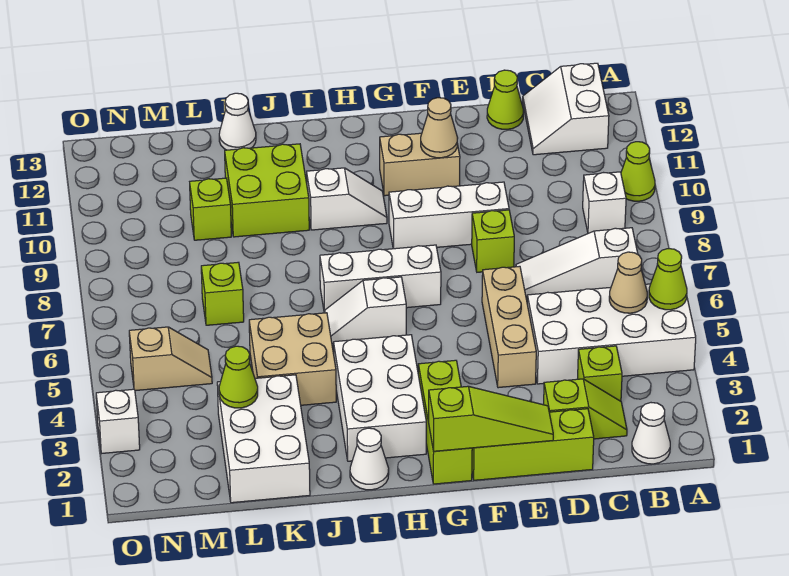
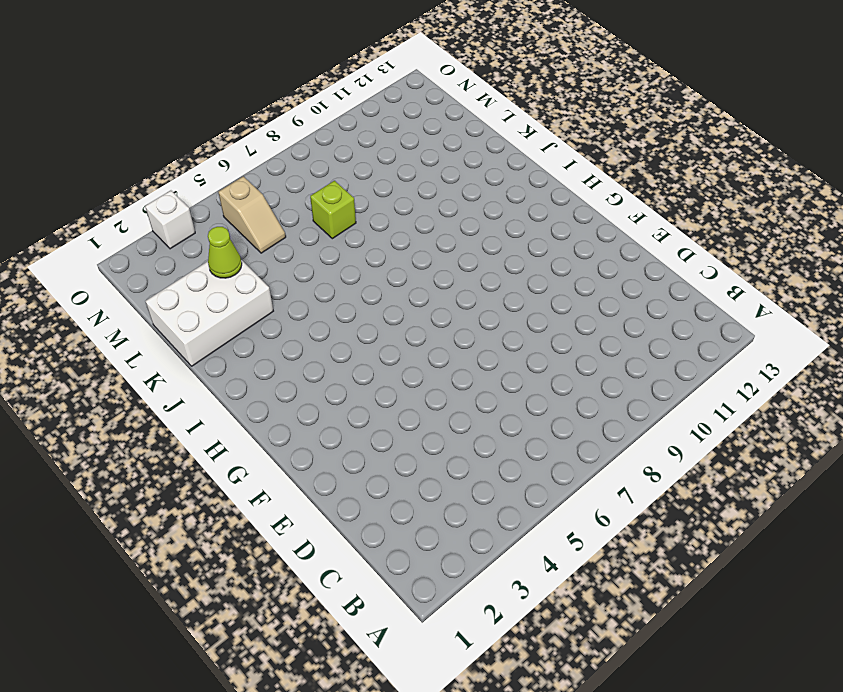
none -> white 2x4 brick [527,284,696,384]
none -> lime 1x1 cone [621,142,655,201]
none -> white 1x1 cone [632,403,670,464]
none -> white 1x3 slope [516,228,638,297]

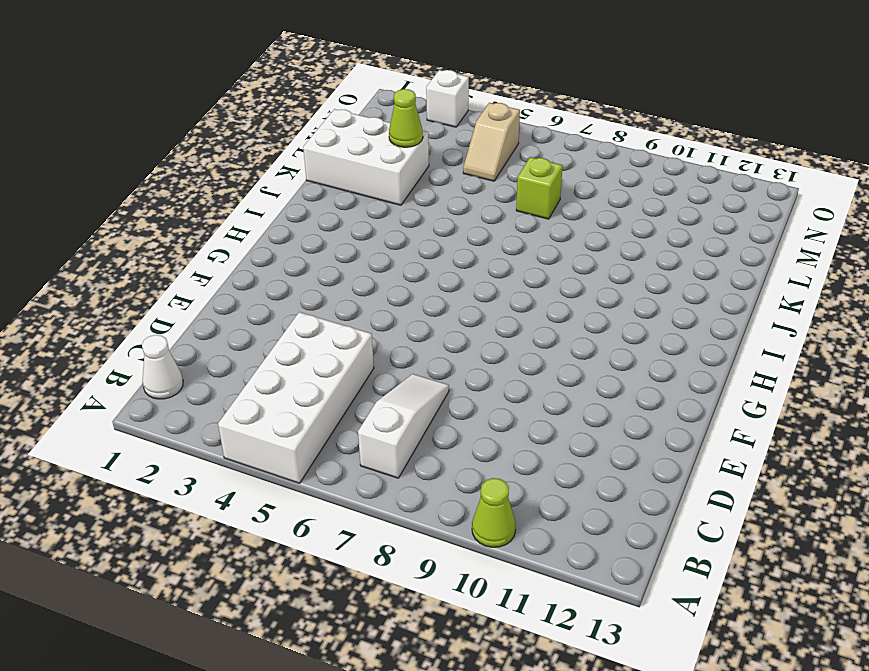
none -> white 1x1 brick [583,172,626,233]
none -> white 2x2 slope [523,63,609,155]
none -> lime 1x2 slope [544,379,627,439]
none -> lime 1x1 brick [578,346,622,401]

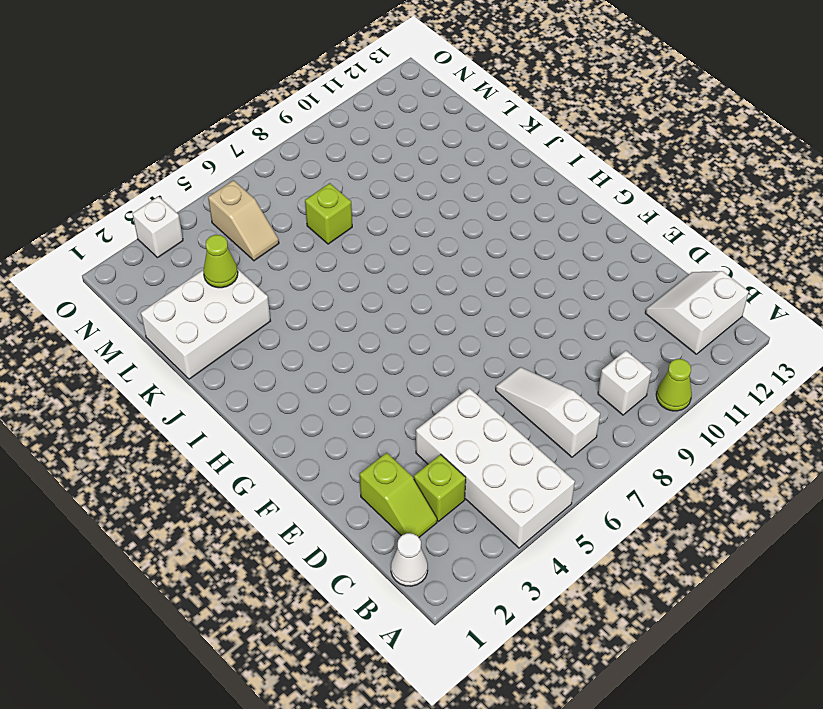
none -> lime 1x3 brick [472,409,594,480]
none -> lime 1x1 cone [487,70,523,129]
none -> tan 1x3 brick [482,266,536,388]
none -> lime 1x1 brick [472,210,514,272]

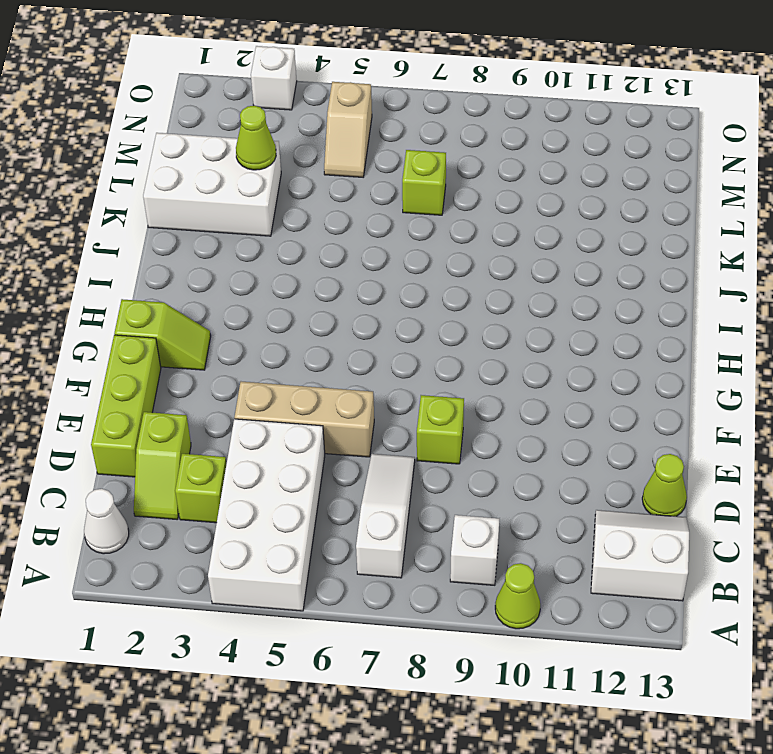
lime 1x2 slope [114,299,211,370] -> lime 1x3 brick [418,360,472,484]
none -> white 1x3 brick [389,182,509,249]
none -> tan 1x2 brick [380,133,460,196]
none -> white 1x3 brick [320,245,441,313]
none -> white 2x3 brick [334,335,426,461]

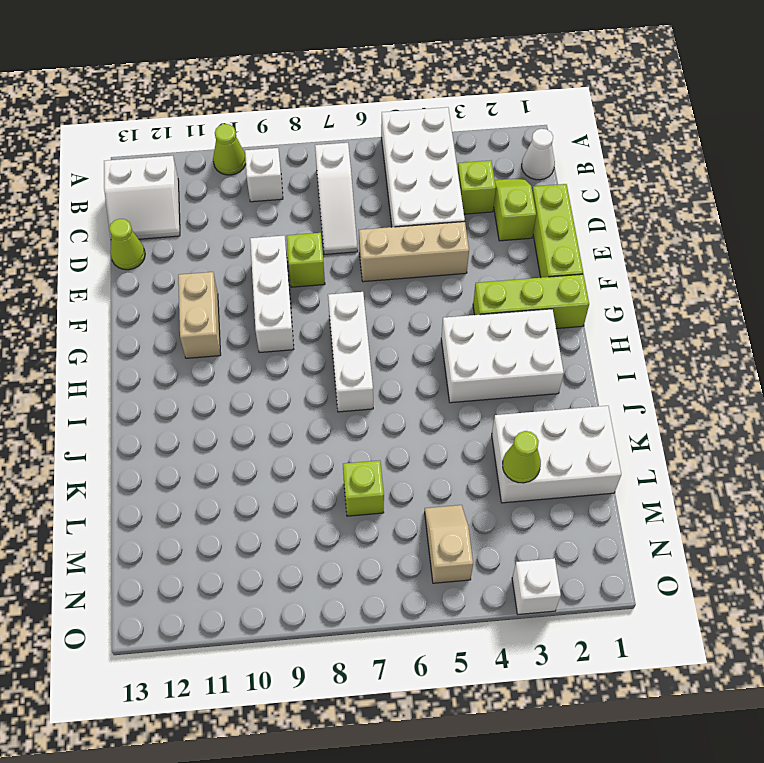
none -> white 1x2 slope [325,277,406,343]
none -> white 1x2 slope [307,168,387,230]
none -> white 1x1 cone [350,428,389,490]
none -> tan 2x2 brick [249,313,336,405]

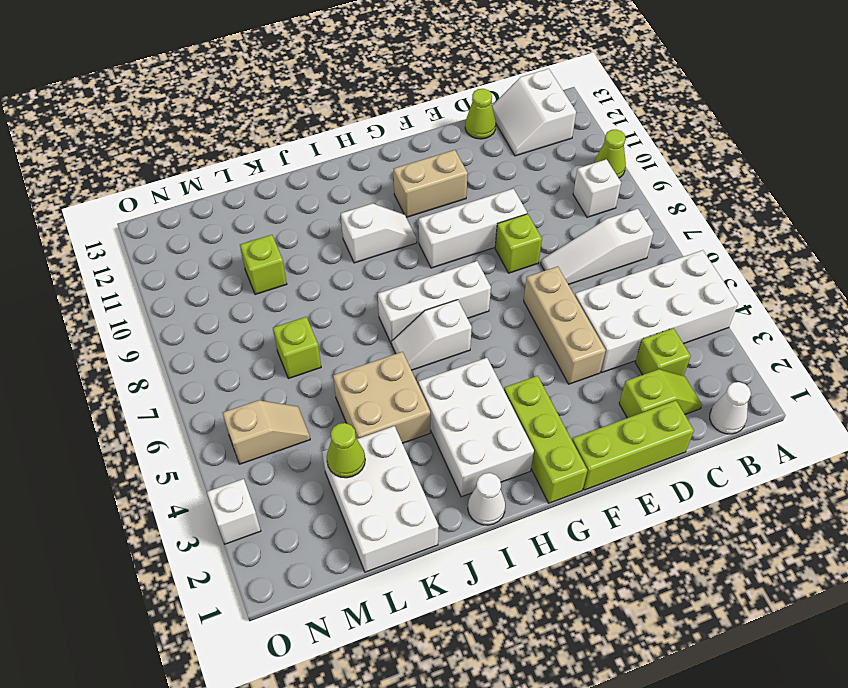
none -> lime 2x2 brick [225,144,309,237]
none -> white 1x1 cone [219,93,256,150]
none -> lime 1x1 cone [649,249,687,310]
none -> tan 1x1 cone [609,252,647,313]

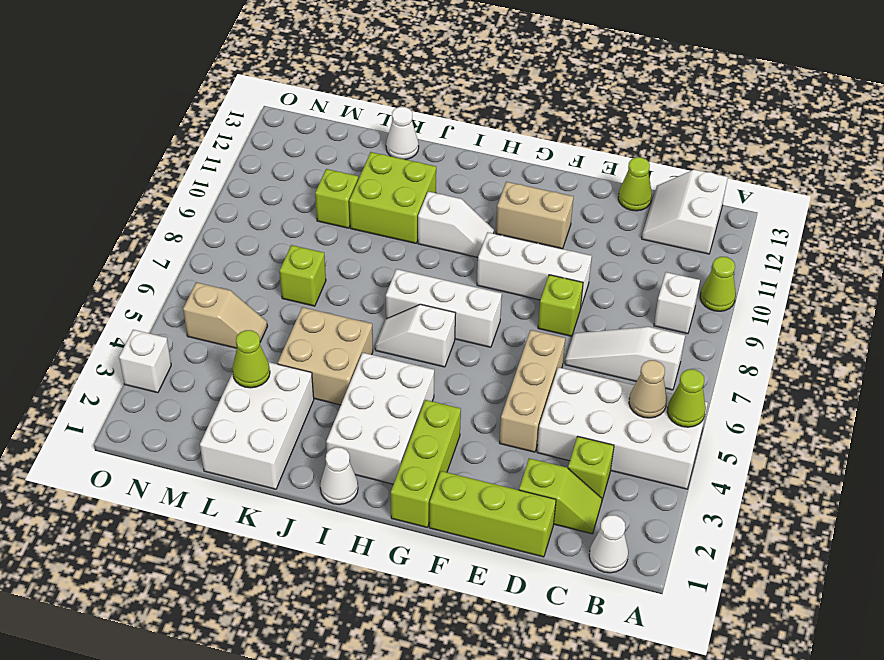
none -> lime 1x3 slope [429,386,553,451]
none -> tan 1x1 cone [421,98,458,158]

